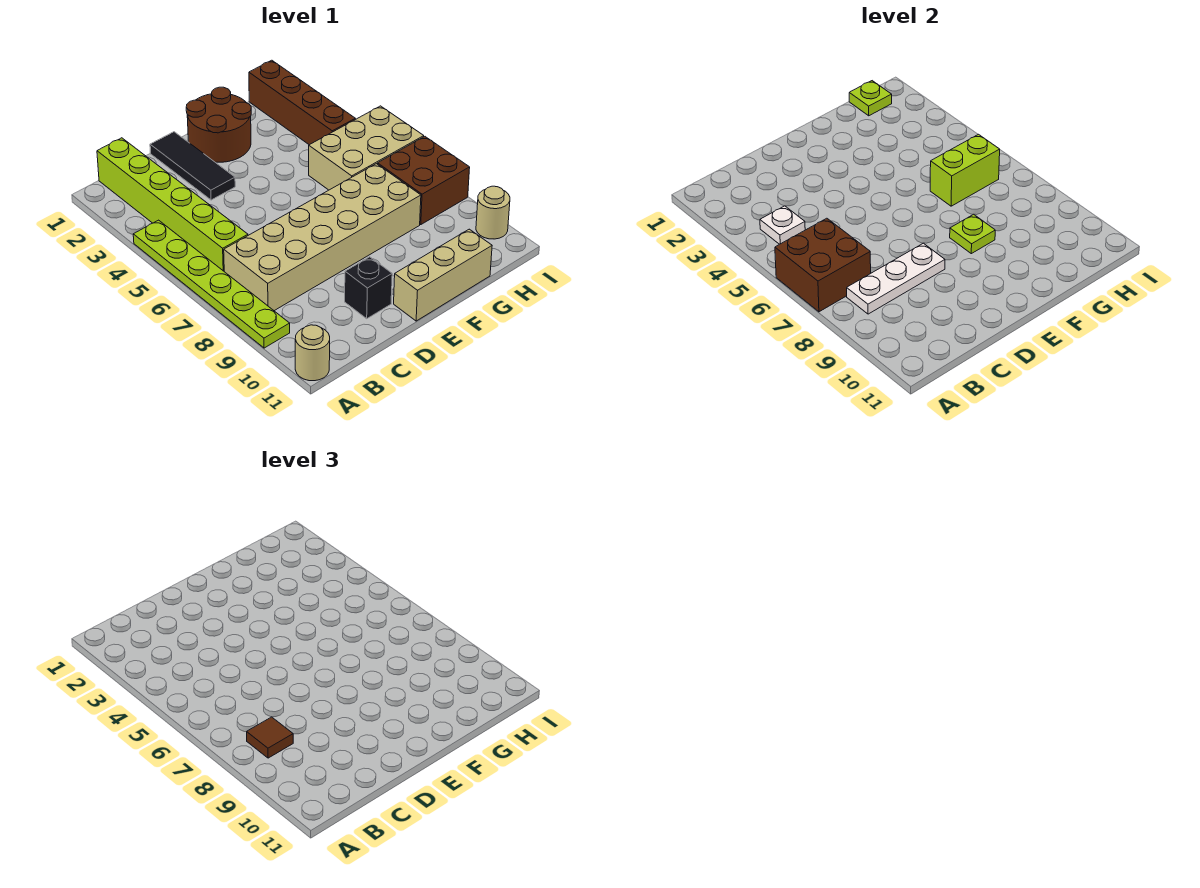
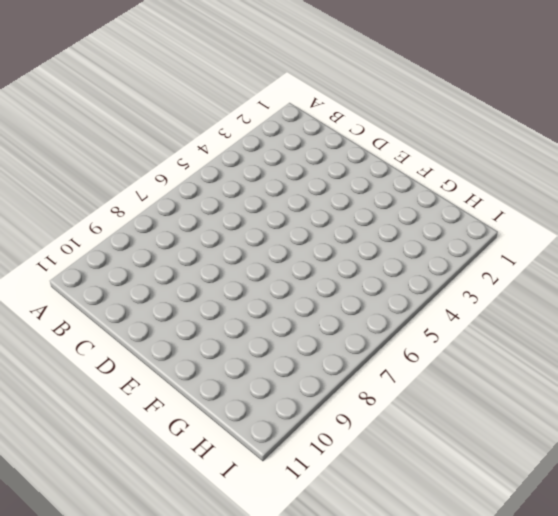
none -> lime 1x6 plate [133,220,290,348]
none -> tan 1x1 round brick [295,325,330,381]
none -> lime 1x6 brick [97,138,248,271]

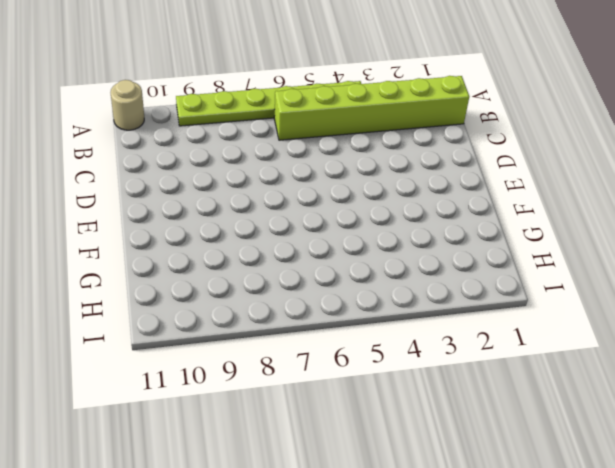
none -> tan 2x6 brick [224,164,421,311]
none -> black 1x3 tile [150,132,235,200]
none -> black 1x1 brick [345,257,392,319]

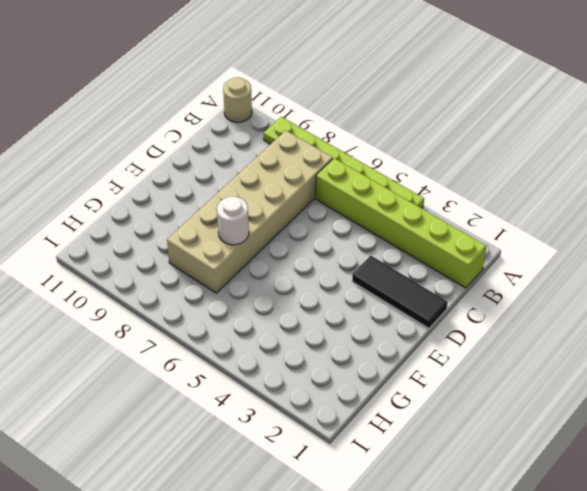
white 1x1 round brick [217,196,249,245] -> none
none -> black 1x1 brick [345,257,392,319]
none -> brown 2x2 round brick [186,87,251,162]
none -> tan 1x3 brick [394,229,492,321]

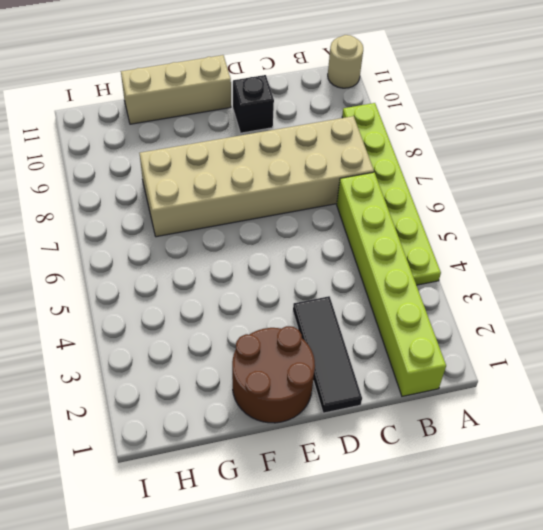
none -> tan 2x3 brick [309,106,424,190]
none -> brown 1x4 brick [249,60,355,145]
none -> brown 2x2 brick [378,137,470,225]

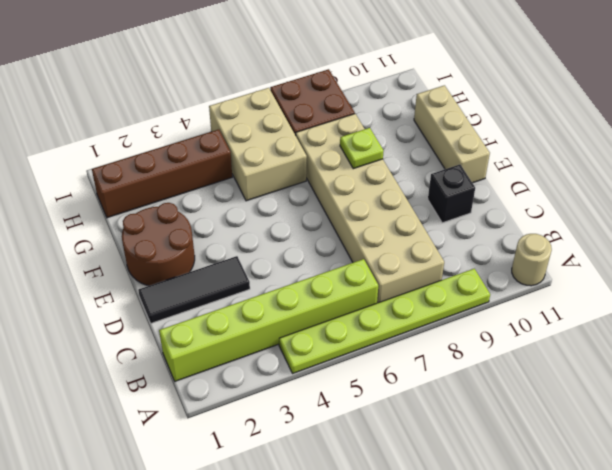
none -> tan 1x1 round brick [476,186,510,239]
none -> brown 2x2 brick [775,218,871,312]
none -> white 1x1 plate [760,206,805,244]

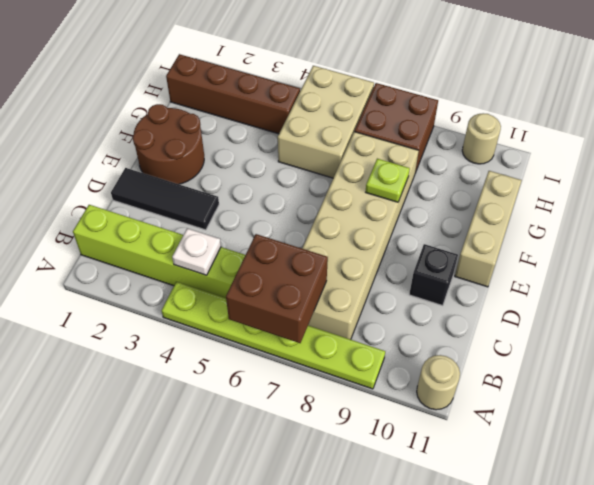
none -> white 1x3 plate [847,243,945,314]
none -> lime 1x2 brick [930,134,1000,206]
none -> lime 1x1 plate [849,81,892,116]

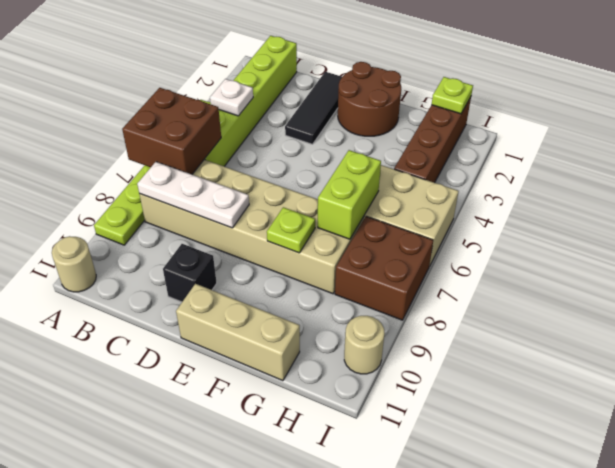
lime 1x2 brick [318,150,381,239] -> lime 1x2 brick turned to [930,134,1000,206]
none -> brown 1x1 tile [247,717,293,758]

